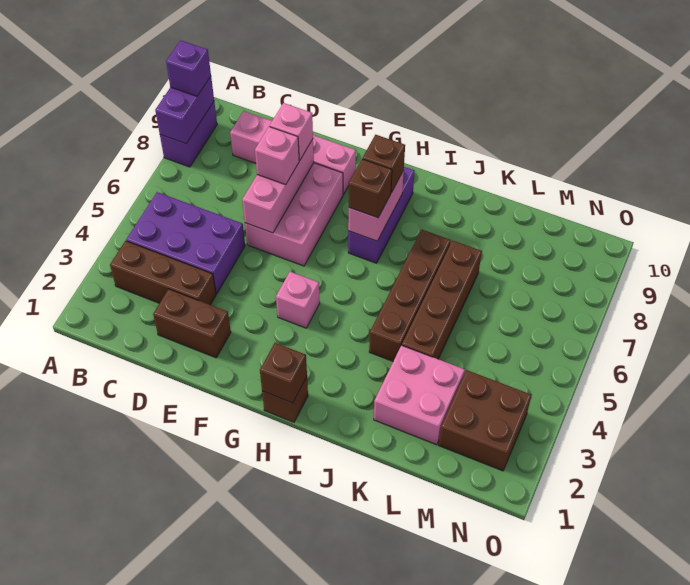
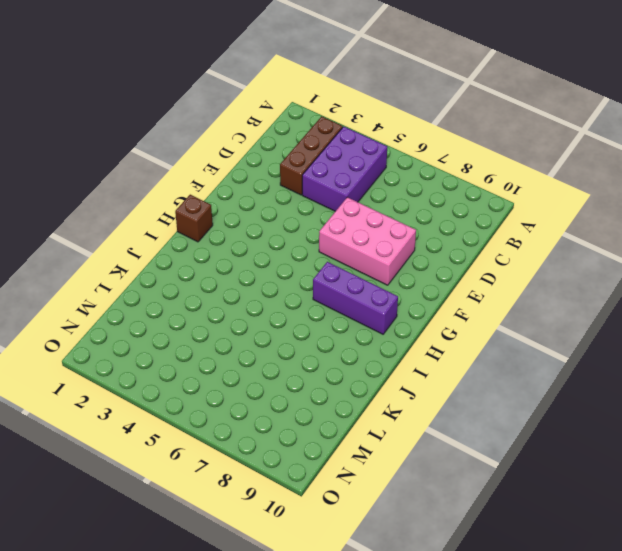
none -> purple 1x2 brick [160,102,217,167]
none -> pink 1x4 brick [230,111,356,195]
none -> brown 1x2 brick [153,289,231,358]

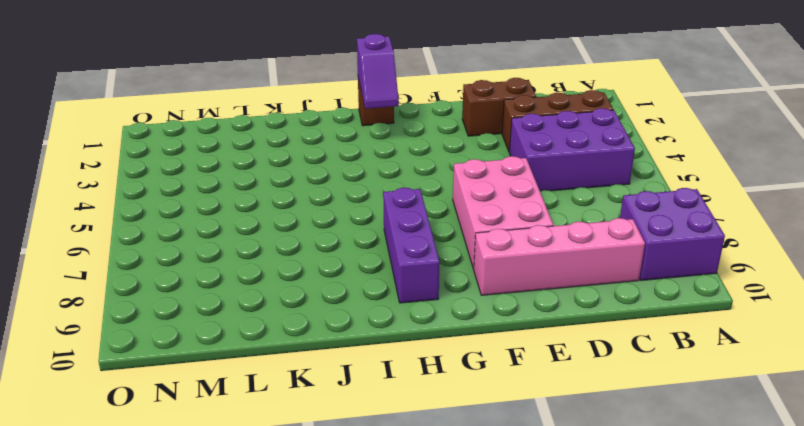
purple 2x2 brick [620,188,725,280] -> purple 1x2 brick [160,102,217,167]
purple 1x2 slope [357,34,399,109] -> brown 1x1 brick [260,343,307,403]
none -> pink 1x1 brick [276,272,320,328]
none -> brown 1x4 brick [369,230,451,361]
none -> pink 2x2 brick [374,345,465,445]

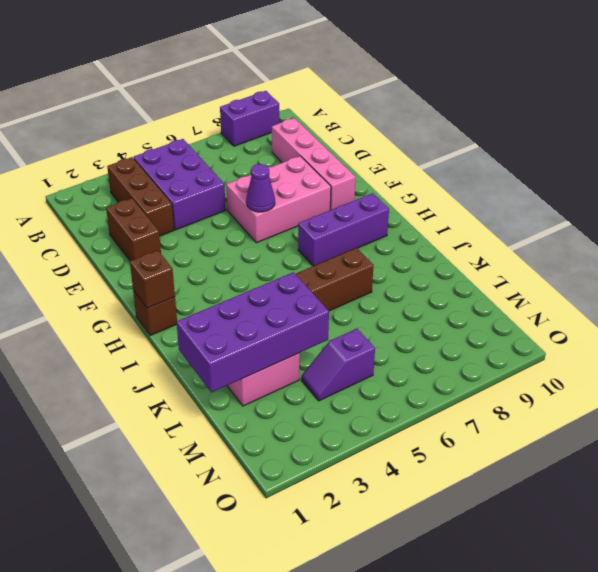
purple 1x1 cone [246,164,275,212] -> none
purple 2x4 brick [176,272,329,392] -> none
purple 1x2 slope [302,329,375,401] -> none
none -> pink 1x1 brick [276,272,320,328]
none -> brown 1x4 brick [402,241,482,359]
none -> brown 2x2 brick [439,370,531,471]

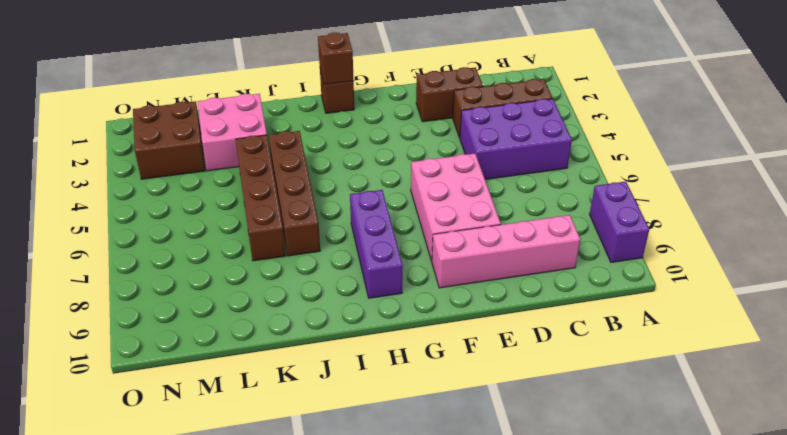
none -> pink 1x1 brick [276,272,320,328]
none -> purple 1x2 brick [155,77,214,144]
none -> pink 1x3 brick [242,139,314,233]

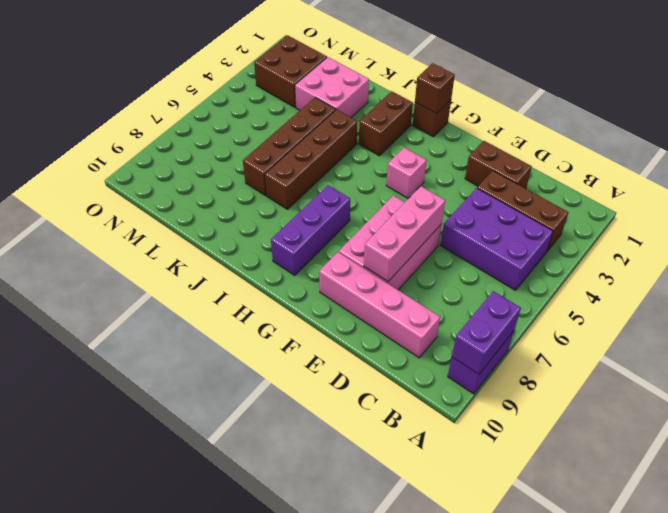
brown 1x2 brick [359,91,413,156] -> none
none -> pink 1x2 brick [348,170,404,241]
none -> purple 1x1 brick [166,40,211,96]
none -> pink 1x1 brick [255,127,299,185]

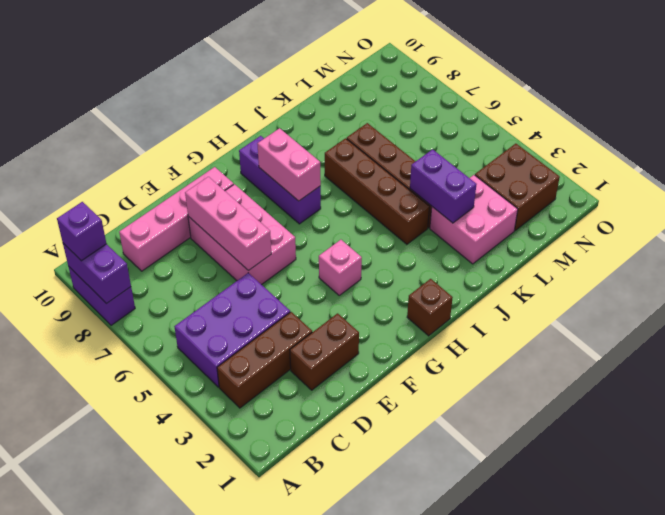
purple 1x2 brick [410,149,477,223] -> none
none -> brown 1x1 brick [260,343,307,403]
none -> pink 1x1 brick [255,127,299,185]
none -> pink 1x1 brick [270,103,313,160]

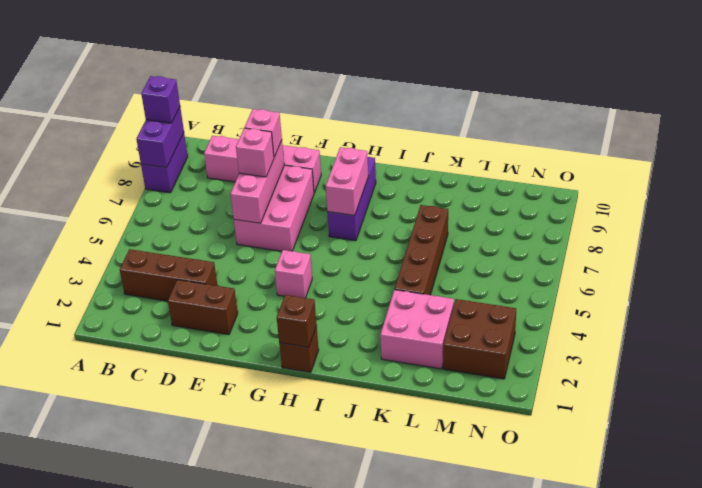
none -> purple 2x3 brick [126,192,245,294]
none -> brown 1x4 brick [369,230,451,361]
none -> brown 1x1 brick [349,159,392,218]

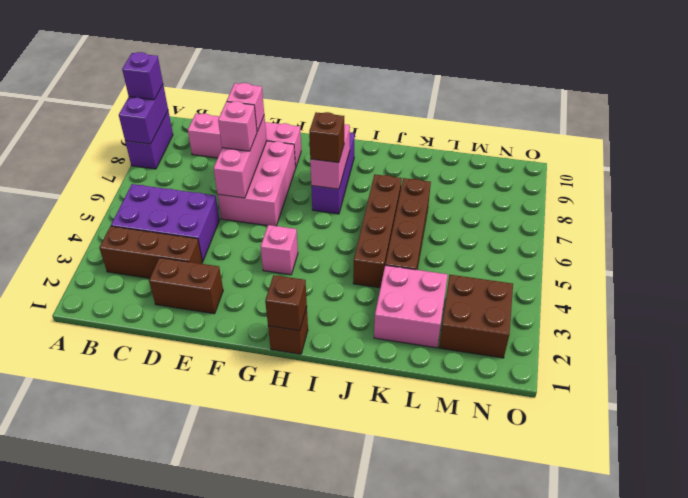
none -> brown 1x1 brick [363,135,405,193]

